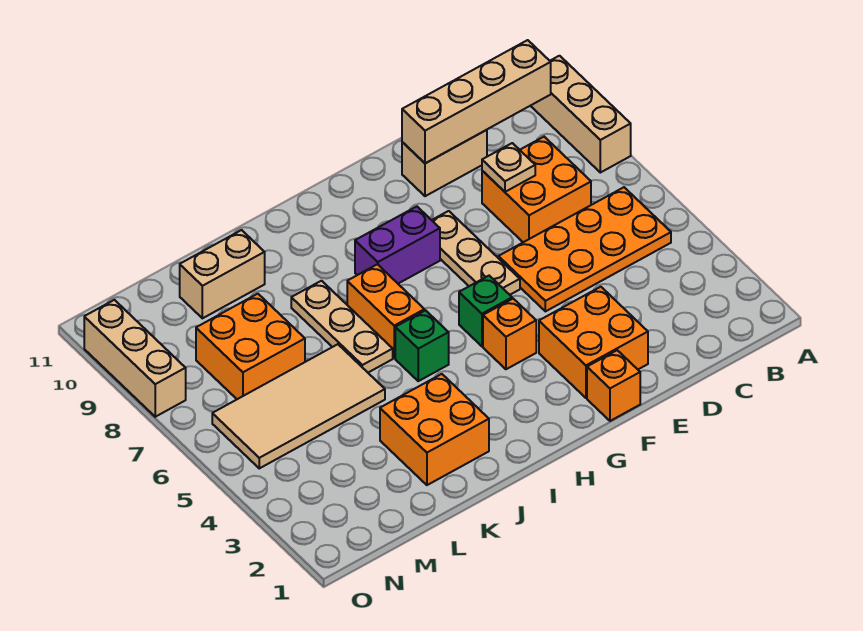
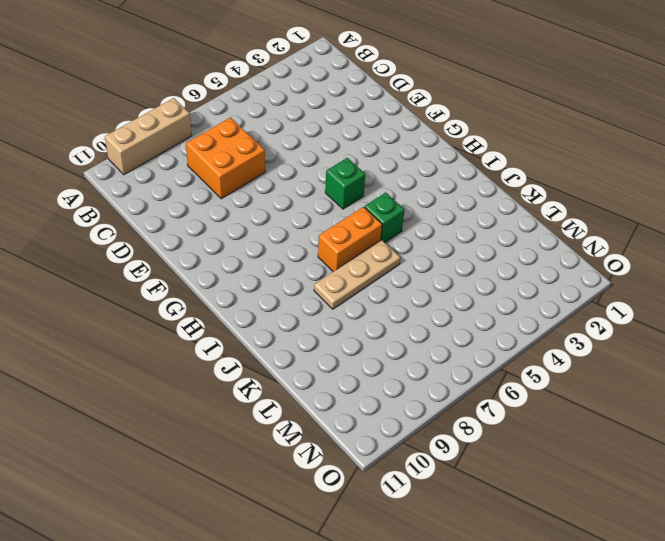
none -> orange 2x4 plate [498,187,671,311]
none -> tan 1x2 brick [402,130,487,196]
none -> orange 2x2 brick [539,287,648,398]

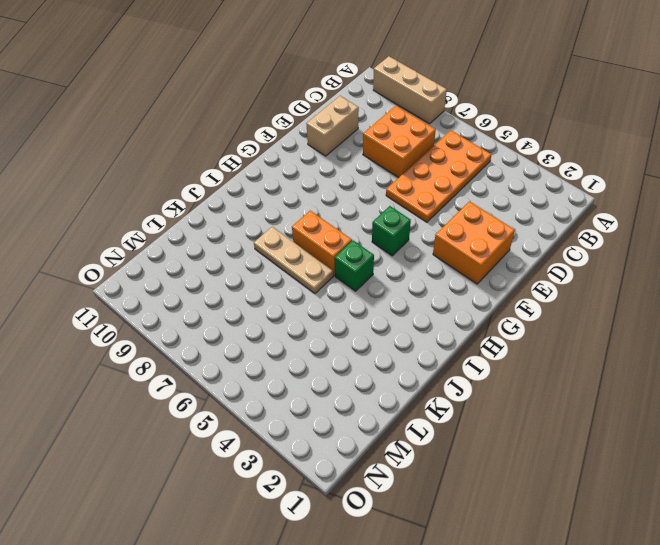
none -> orange 1x1 brick [587,350,640,421]
none -> tan 1x3 plate [432,211,520,295]
none -> orange 1x1 brick [483,299,536,369]

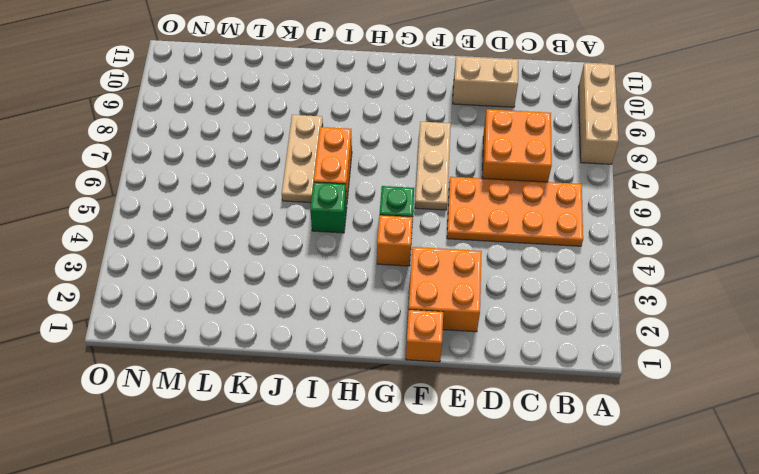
none -> purple 1x2 brick [355,207,440,284]
none -> orange 2x2 brick [380,374,489,485]
none -> tan 2x4 tile [212,344,385,468]

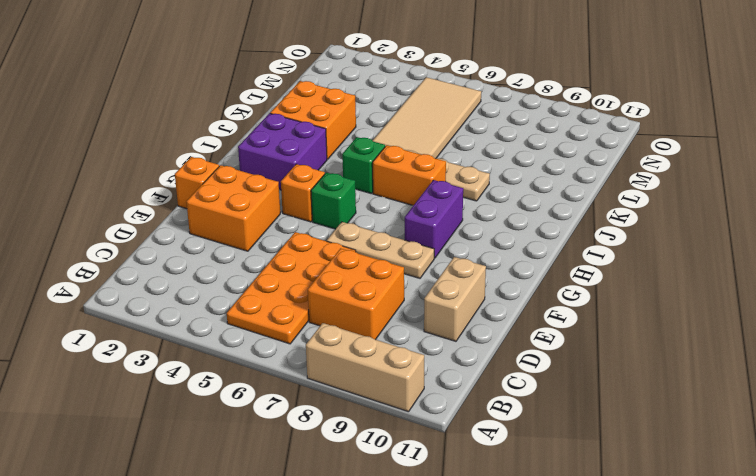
purple 2x2 brick [238,113,327,190] -> none
none -> tan 1x2 brick [180,230,265,318]
none -> orange 2x2 brick [196,294,305,399]
none -> tan 1x3 brick [84,300,186,417]

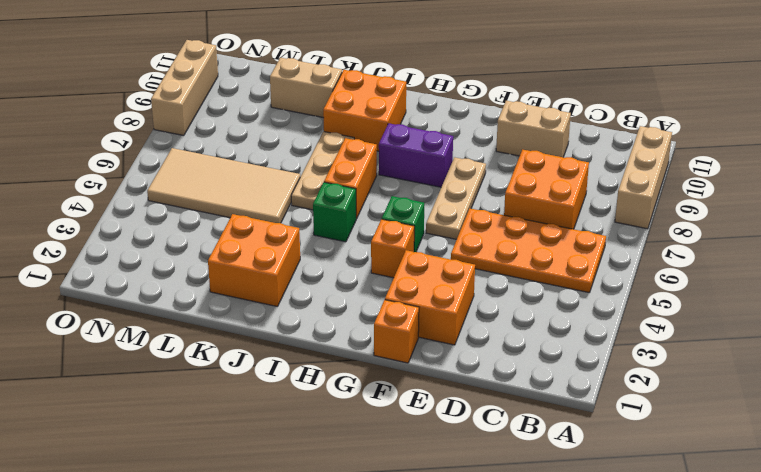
orange 2x2 brick [323,70,406,151] -> orange 2x2 brick moved to [196,294,305,399]
none -> tan 1x4 brick [402,40,551,163]
none -> tan 1x1 plate [482,143,535,192]

